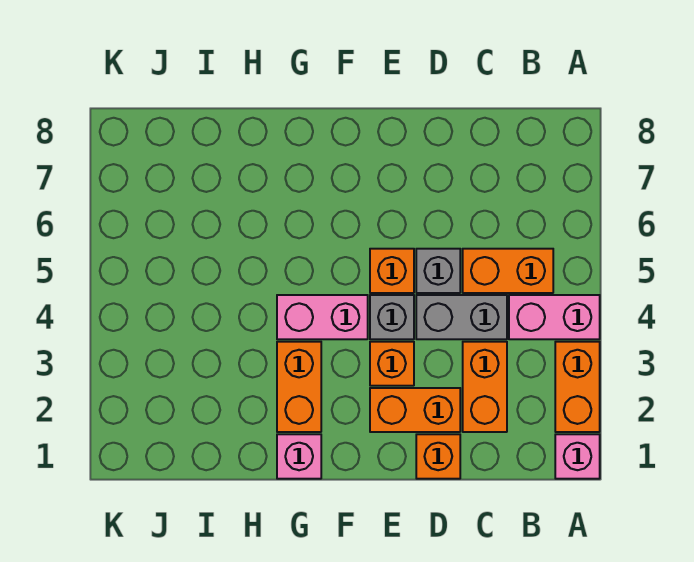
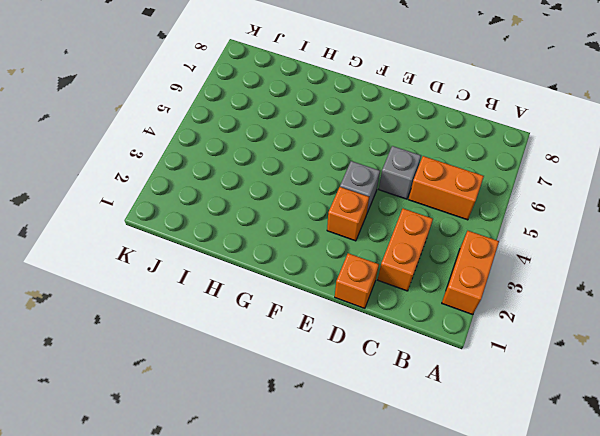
none -> pink 1x1 brick [555,434,600,479]
none -> pink 1x2 brick [509,295,600,339]
none -> grey 1x2 brick [416,295,507,339]

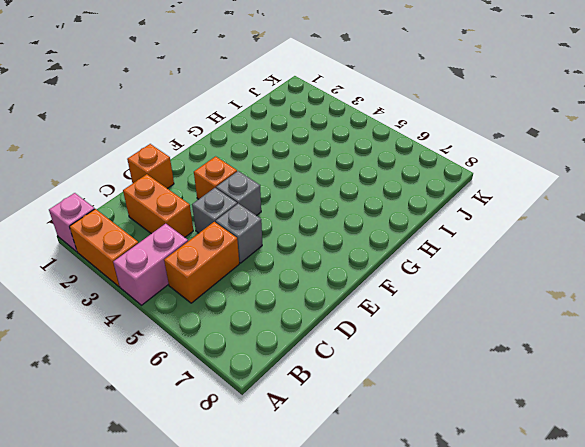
grey 1x1 brick [192,188,237,233] -> grey 1x2 brick [416,295,507,339]
none -> orange 1x2 brick [370,388,460,432]
none -> orange 1x1 brick [370,249,414,293]
none -> pink 1x2 brick [277,295,368,339]

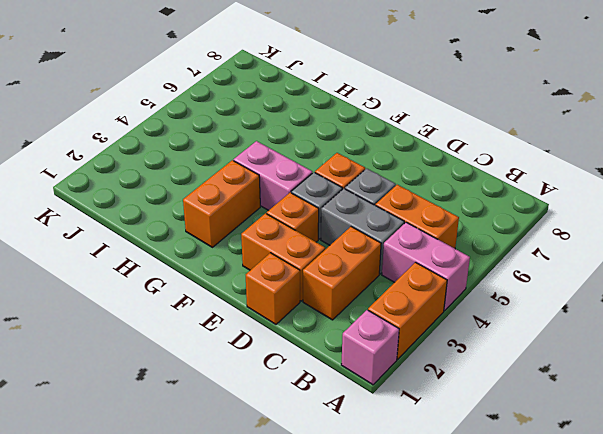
none -> pink 1x1 brick [277,434,321,479]

